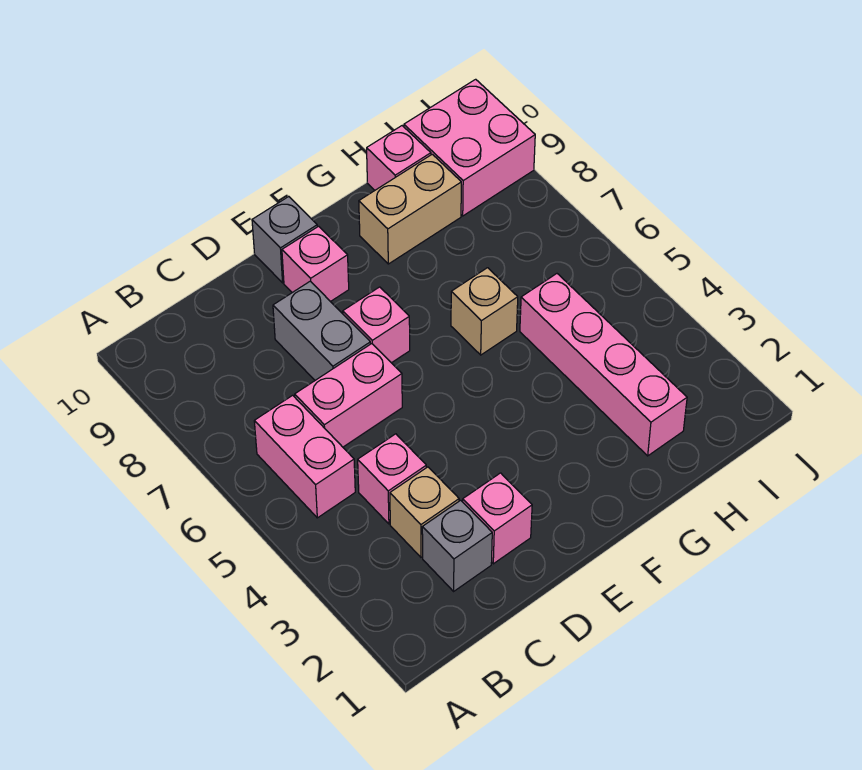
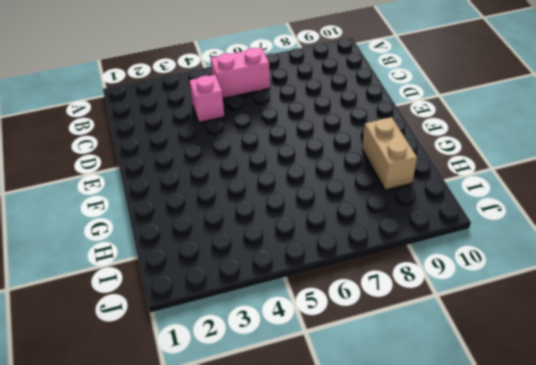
none -> grey 1x1 brick [422,500,492,591]
none -> tan 1x1 brick [390,467,459,557]
none -> pink 1x2 brick [295,344,402,447]

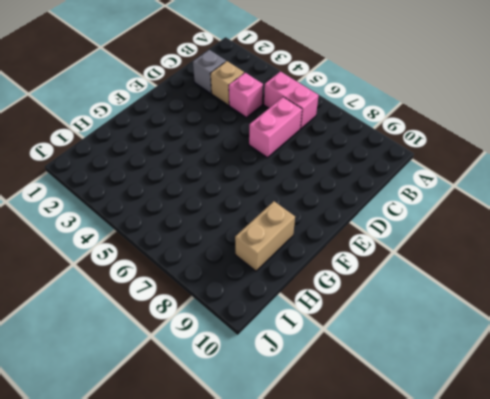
none -> pink 1x1 brick [463,473,532,564]
none -> grey 1x2 brick [273,281,370,380]
none -> pink 1x1 brick [343,287,410,363]

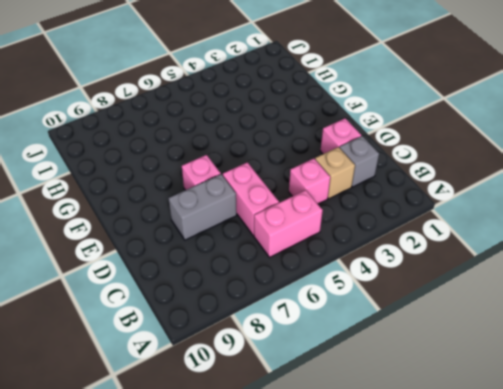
none -> pink 1x1 brick [282,226,349,302]
none -> grey 1x1 brick [252,197,317,283]
none -> tan 1x1 brick [451,268,518,355]

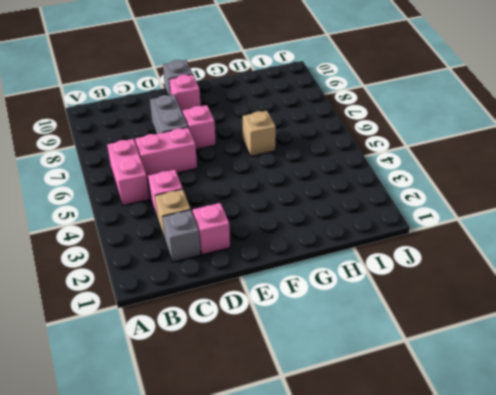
none -> tan 1x2 brick [359,154,461,264]
none -> pink 1x4 brick [520,274,687,456]
none -> pink 1x1 brick [367,126,431,190]

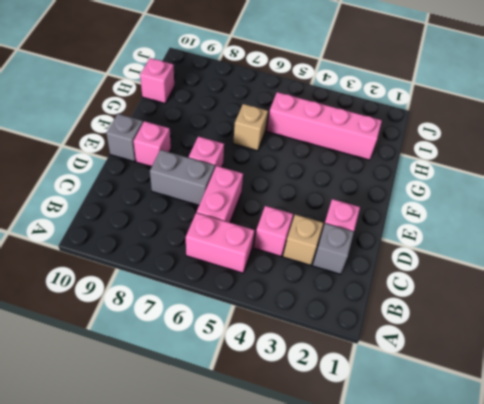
none -> tan 1x2 brick [359,154,461,264]
none -> pink 2x2 brick [404,79,535,216]

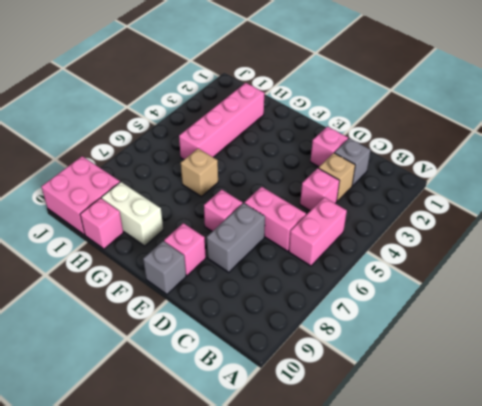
white 1x2 brick [101,182,163,246] -> tan 1x2 brick [359,154,461,264]

